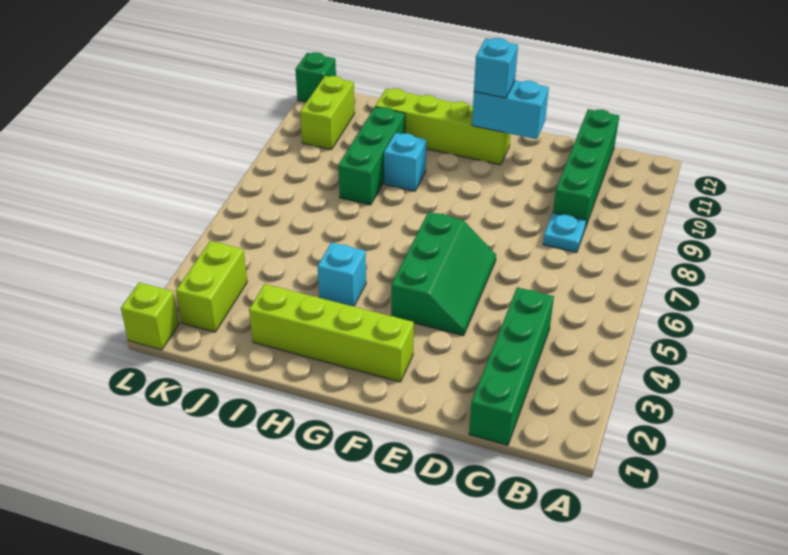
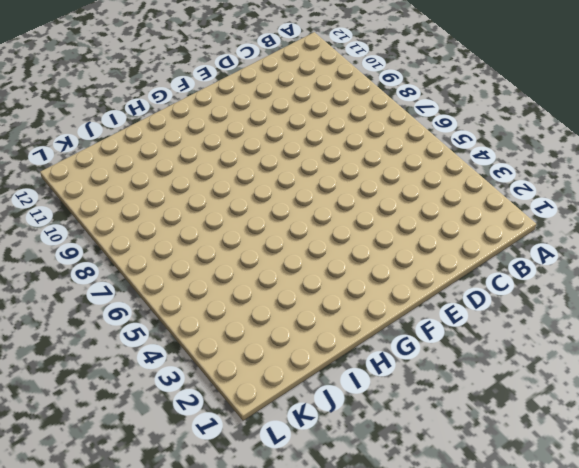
none -> green 1x4 brick [469,287,554,445]
none -> cyan 1x1 plate [543,213,586,253]
none -> green 1x4 brick [553,109,619,228]

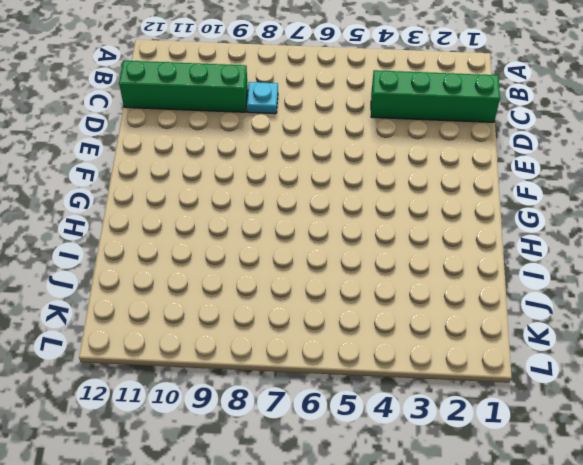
none -> green 2x3 slope [391,212,496,336]
none -> lime 1x4 brick [249,284,414,382]
none -> lime 1x4 brick [375,88,510,165]

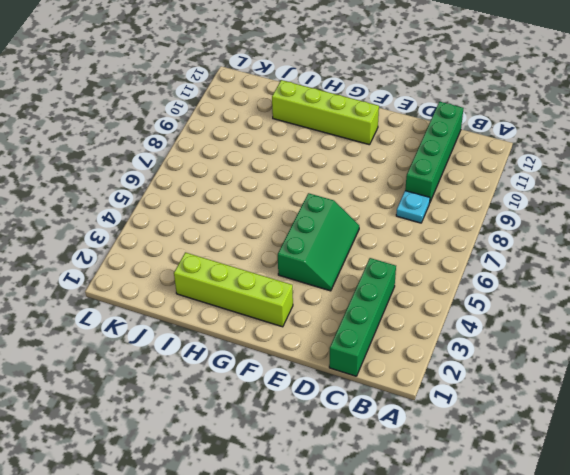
none -> cyan 1x1 brick [318,242,366,306]
none -> cyan 1x1 brick [384,133,426,191]
none -> green 1x3 brick [338,107,405,205]

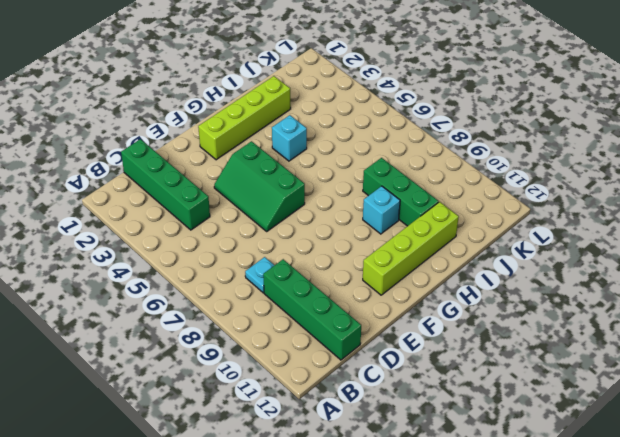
none -> lime 1x2 brick [176,241,247,332]
none -> lime 1x2 brick [300,76,355,150]
none -> lime 1x1 brick [121,282,179,350]

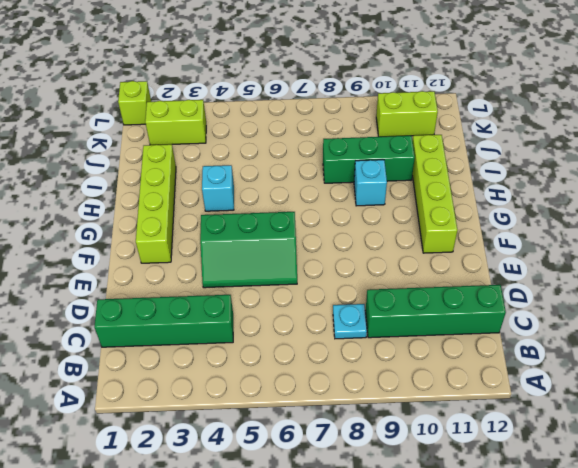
none -> green 1x1 brick [295,52,336,102]
none -> cyan 1x2 brick [472,80,549,139]
none -> cyan 1x1 brick [474,38,518,98]

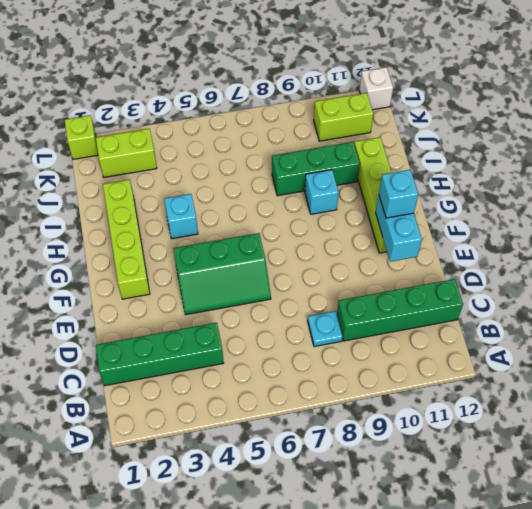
white 1x1 brick [359,67,393,110] -> green 1x1 brick [295,52,336,102]

